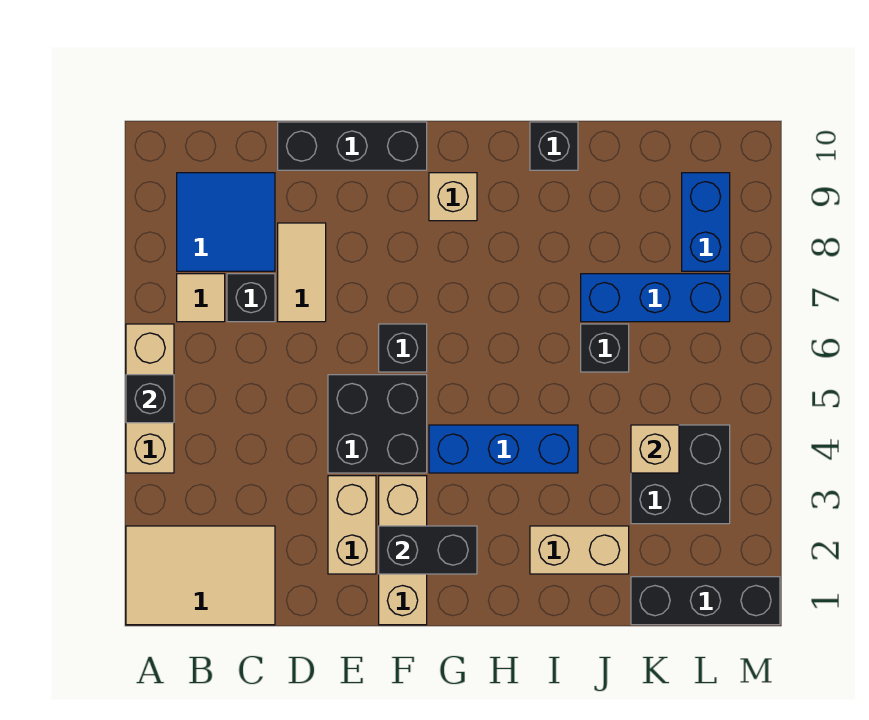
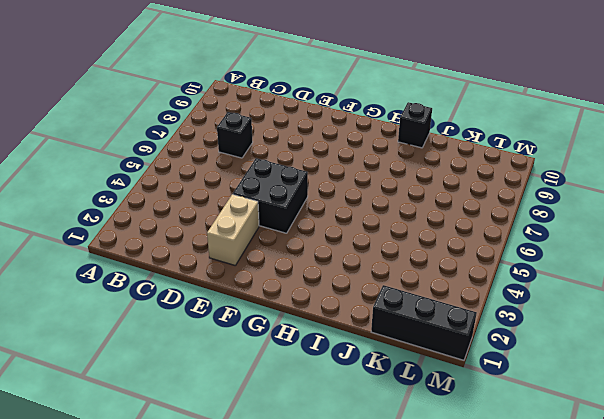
none -> tan 2x3 tile [126,526,275,625]
none -> tan 1x3 brick [126,324,174,473]
none -> tan 1x1 tile [177,274,225,322]

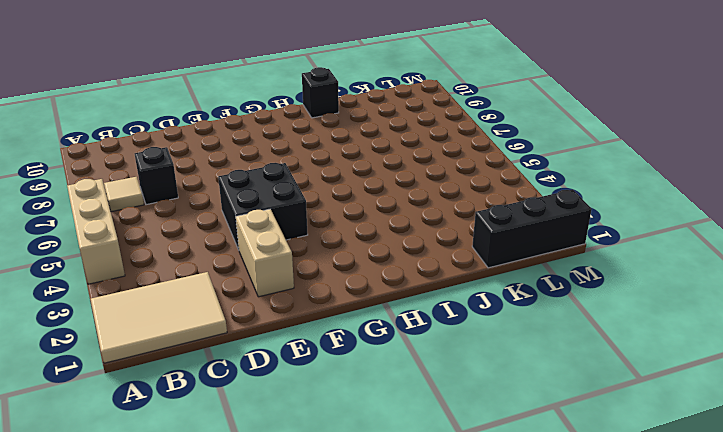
none -> blue 2x2 tile [177,173,275,271]
none -> tan 1x2 tile [278,223,326,322]
none -> black 1x3 brick [278,122,427,170]

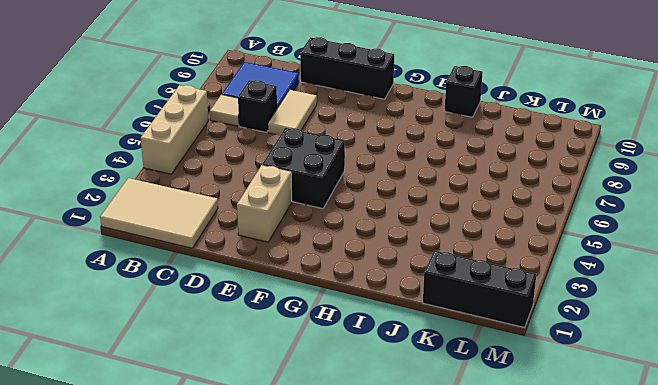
none -> tan 1x3 brick [379,476,427,625]
none -> black 1x1 brick [379,324,427,372]
none -> blue 1x3 brick [429,425,578,473]

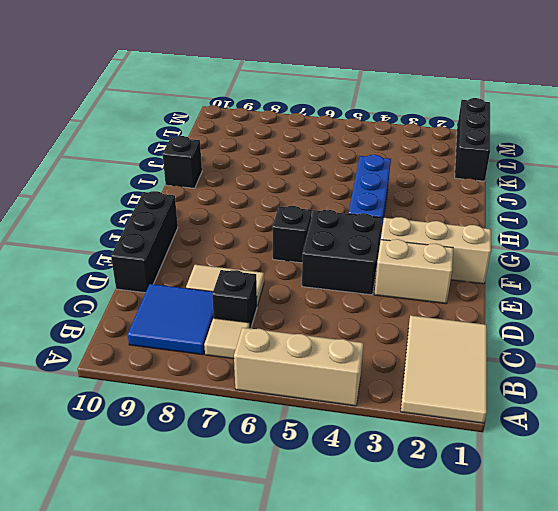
none -> tan 1x1 brick [429,173,477,221]
none -> tan 1x2 brick [530,526,629,574]
none -> black 1x1 brick [581,324,629,372]

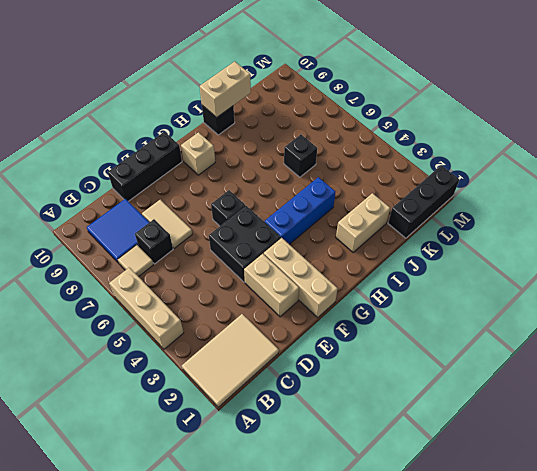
tan 1x2 brick [200,61,251,117] -> none
none -> blue 1x3 brick [581,274,730,322]
none -> black 2x2 brick [631,425,730,524]
none -> blue 1x2 brick [682,173,730,271]

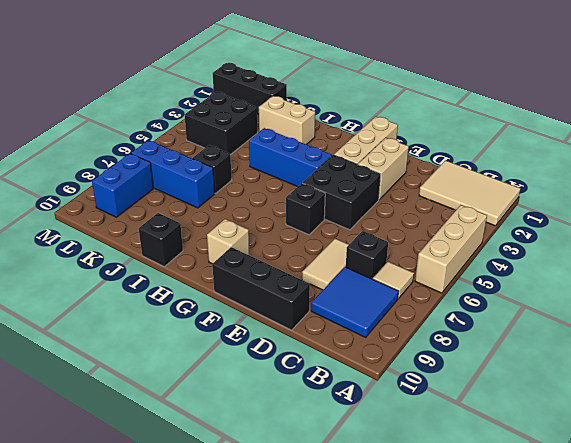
none -> black 1x1 brick [126,375,174,423]
none -> black 1x2 brick [379,526,477,574]
none -> tan 1x1 brick [631,425,679,473]

